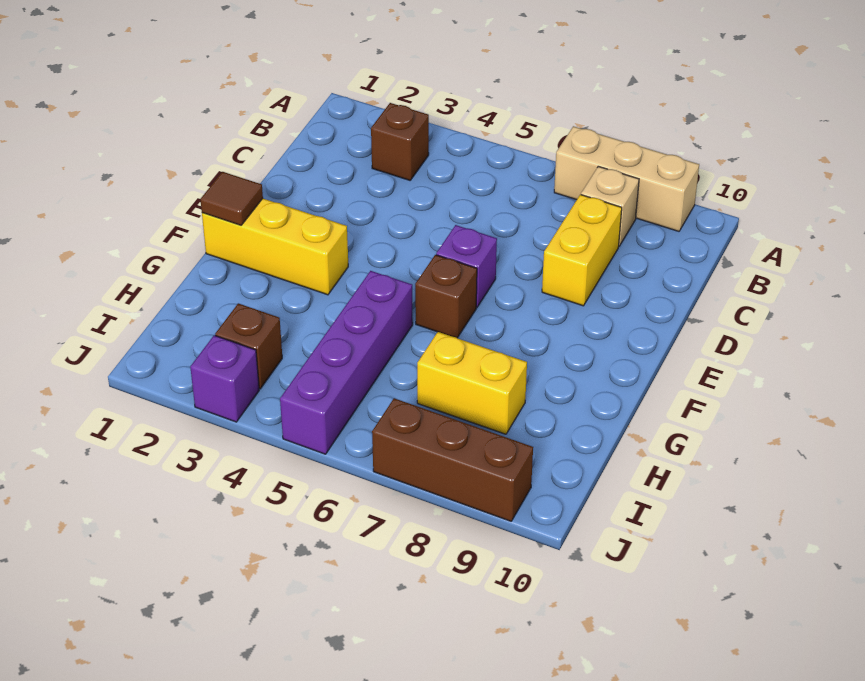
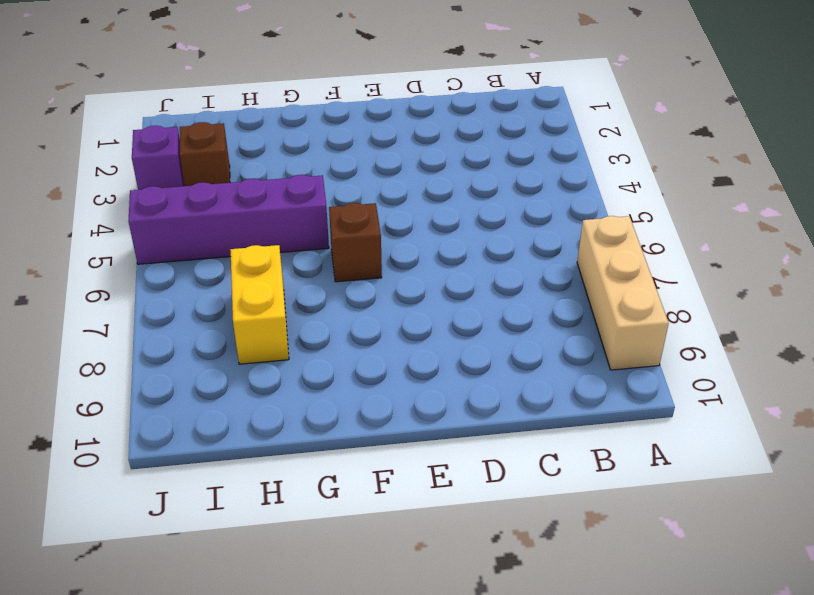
none -> brown 1x1 brick [371,103,429,180]
none -> tan 1x1 brick [581,166,639,246]
none -> yellow 1x2 brick [542,195,622,306]

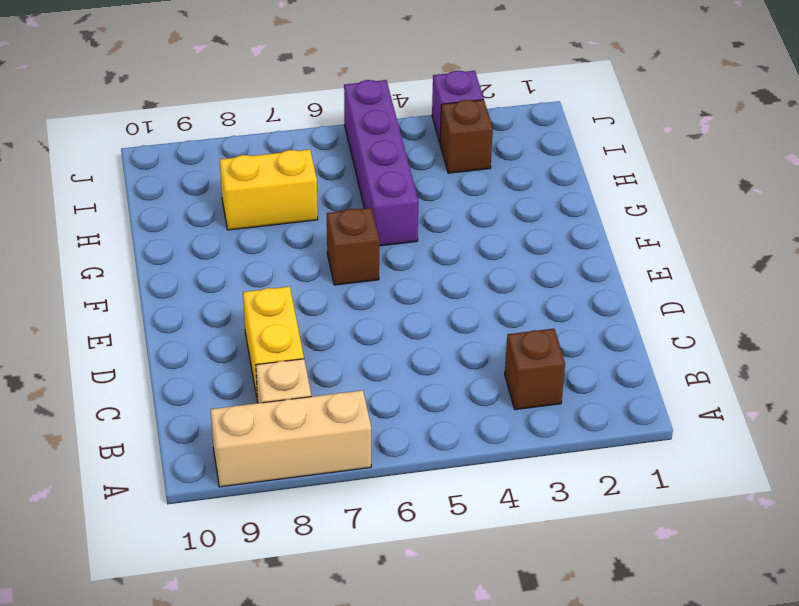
none -> purple 1x1 brick [436,225,497,307]
none -> yellow 1x3 brick [202,199,348,295]
none -> brown 1x3 brick [372,398,533,521]

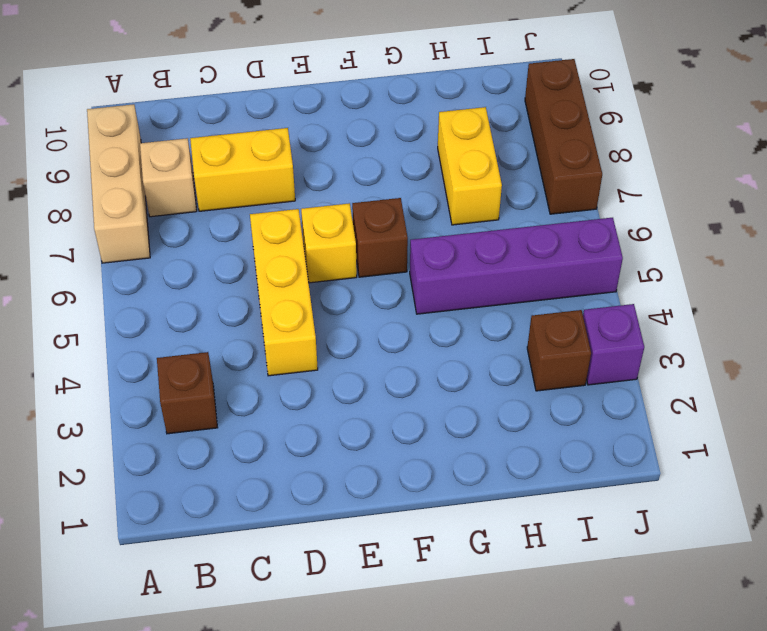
yellow 1x3 brick [250,209,318,376] -> yellow 1x3 brick moved to [202,199,348,295]
yellow 1x1 brick [301,203,357,283] -> purple 1x1 brick [436,225,497,307]
none -> brown 1x1 tile [200,172,263,225]

